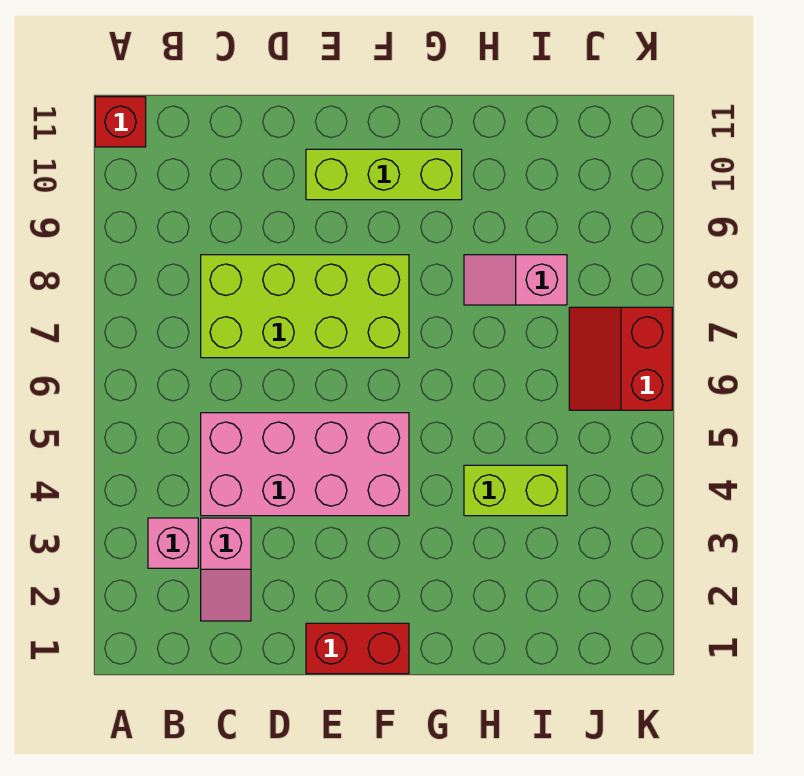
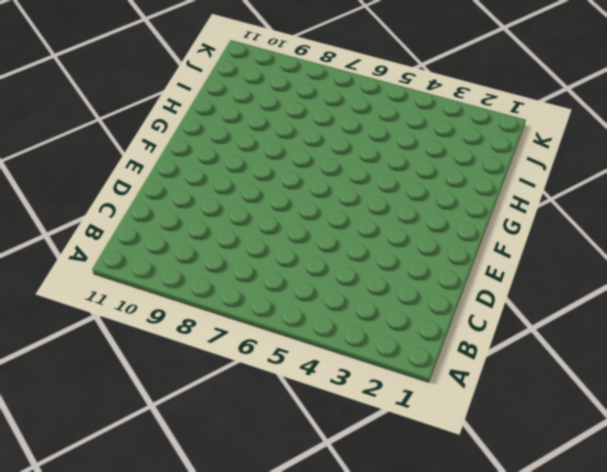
none -> red 1x1 brick [95,97,146,147]
none -> pink 1x1 brick [148,518,198,568]

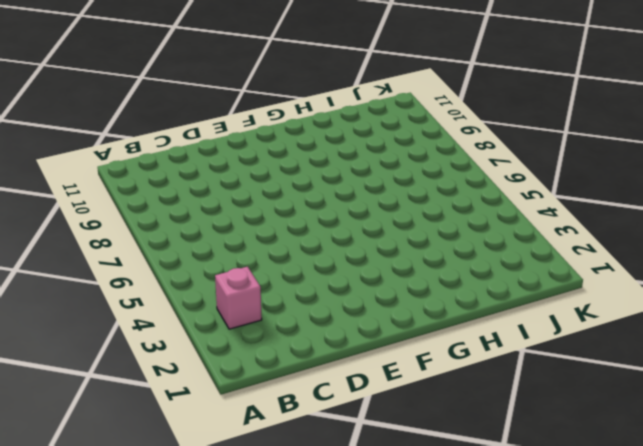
none -> red 1x1 brick [95,97,146,147]
none -> pink 1x2 slope [201,518,251,621]

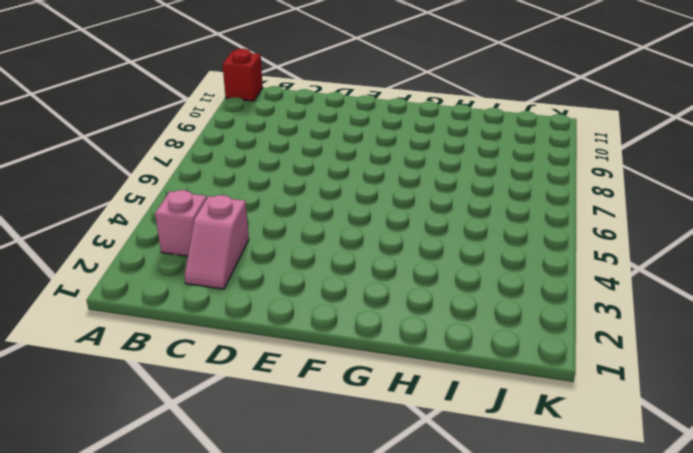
none -> pink 2x4 brick [201,413,409,516]
none -> lime 2x4 brick [201,255,409,358]

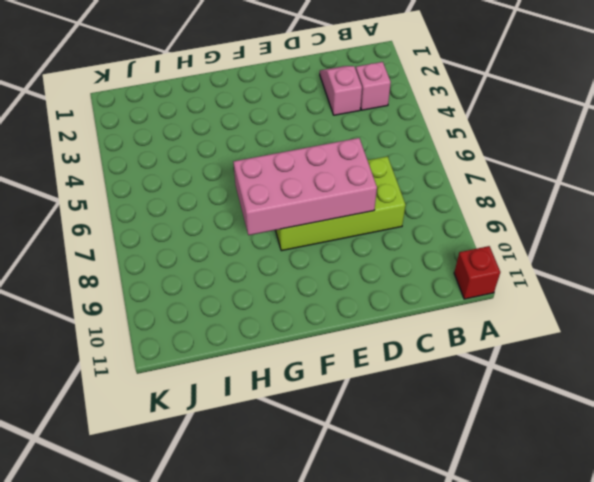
pink 2x4 brick [233,138,377,235] -> pink 2x4 brick moved to [201,413,409,516]
none -> red 1x2 brick [306,623,409,674]
none -> lime 1x3 brick [306,149,462,200]

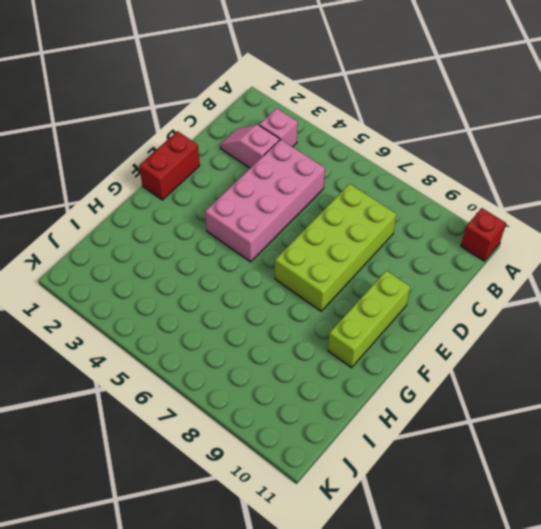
none -> lime 1x2 brick [464,465,567,516]
none -> pink 1x2 slope [464,255,567,305]

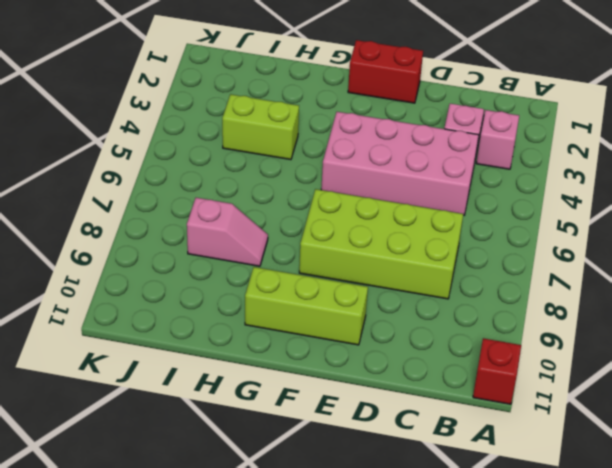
none -> red 2x2 slope [569,307,672,410]

